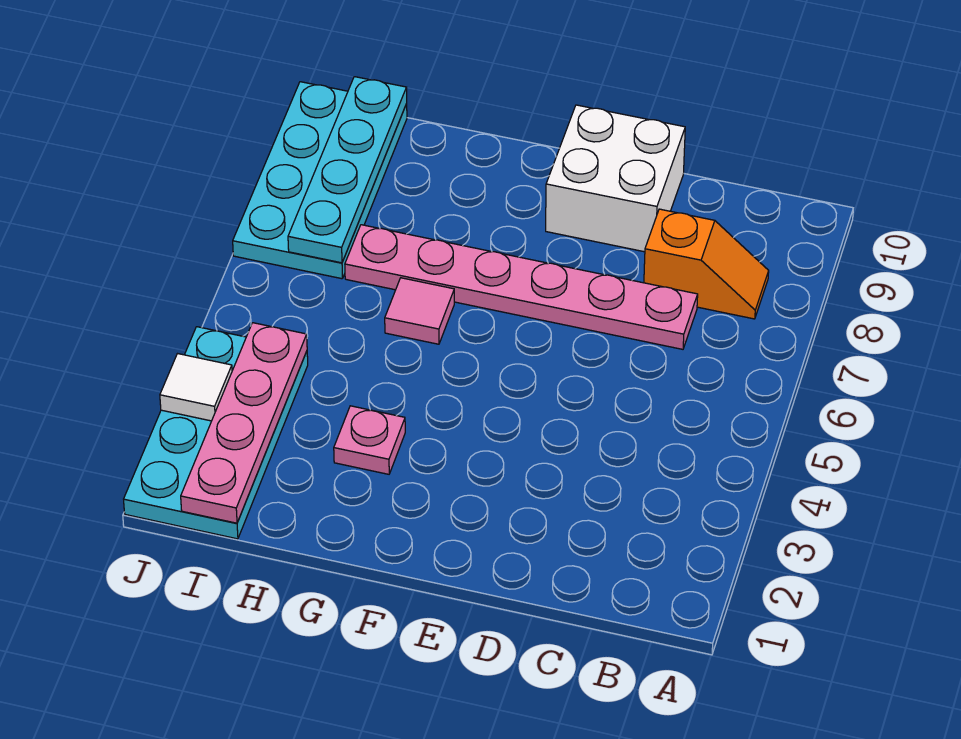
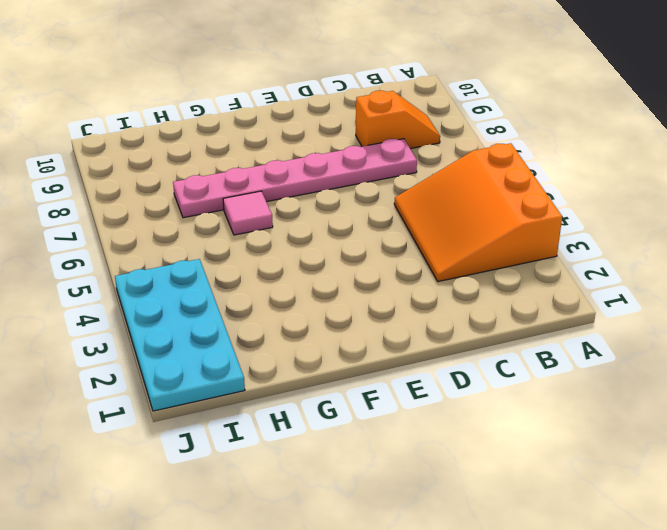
orange 3x3 slope [394,143,562,282] -> none
none -> white 2x2 brick [546,105,685,252]
none -> pink 1x1 plate [334,406,405,474]

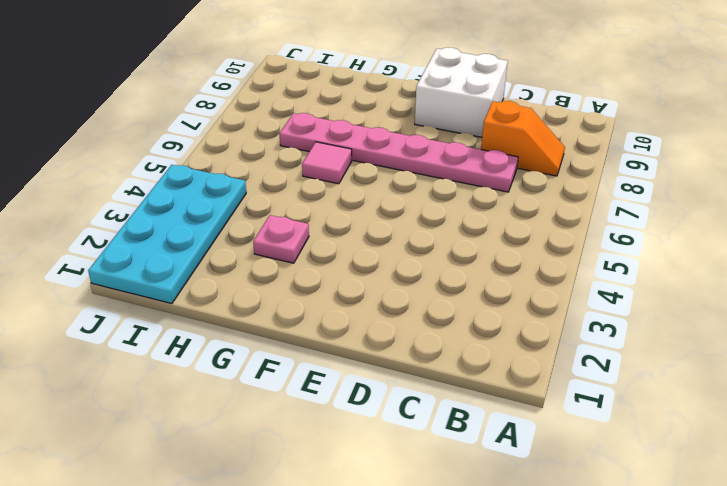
none -> cyan 2x4 plate [233,82,407,279]
none -> pink 1x4 plate [181,323,307,523]

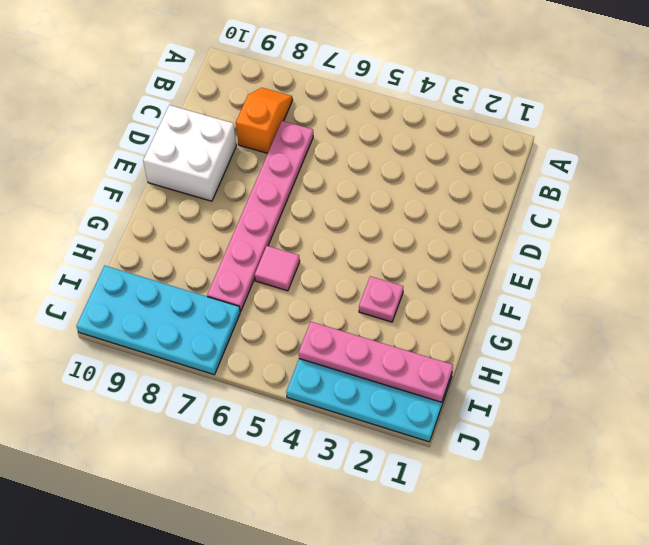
none -> cyan 1x4 plate [288,77,407,263]
none -> white 1x1 tile [160,354,232,421]

